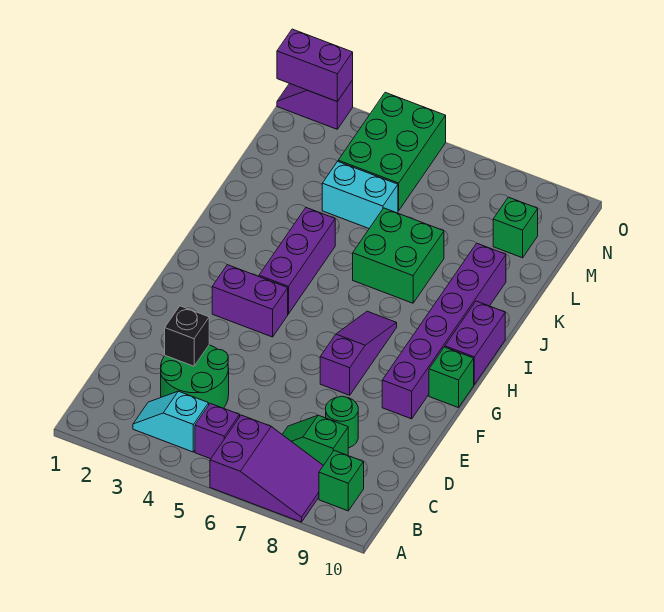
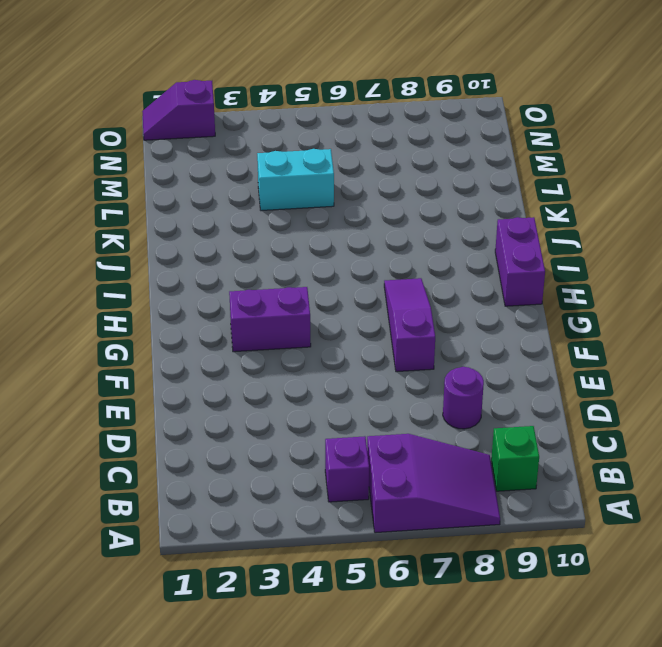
purple 1x1 round brick [443,367,484,429] -> green 1x1 round brick [326,396,358,448]
none -> cyan 1x2 slope [133,391,209,452]
none -> green 2x2 round brick [161,345,229,408]
none -> green 1x2 slope [282,415,348,465]

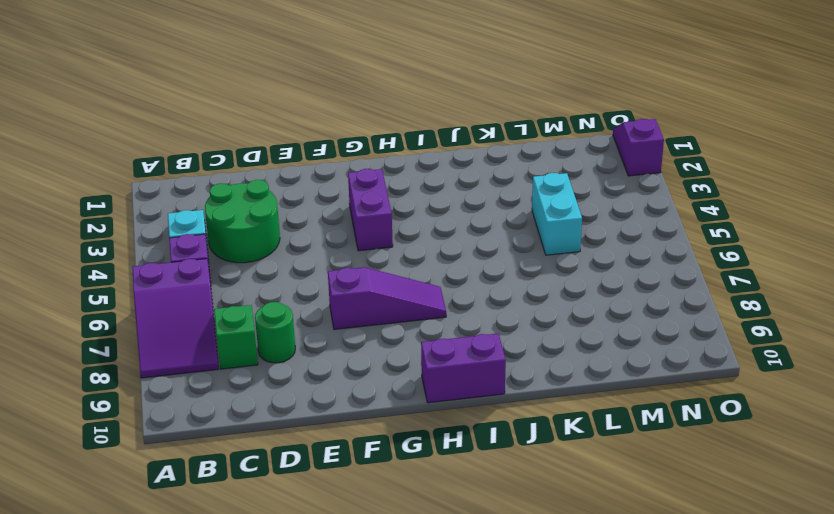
none -> green 1x1 brick [319,450,364,511]
none -> purple 1x6 brick [382,243,506,419]
none -> green 1x1 brick [429,347,474,408]

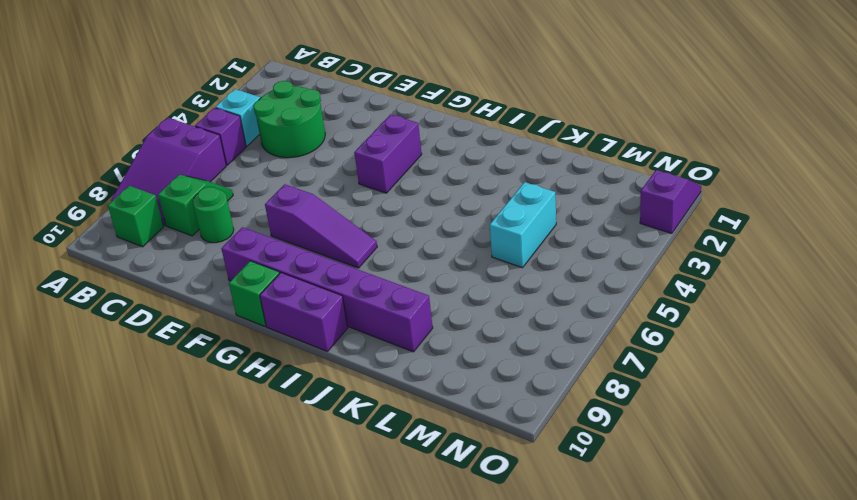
none -> purple 1x3 brick [259,208,335,314]
none -> green 2x2 brick [353,208,444,303]
none -> green 2x3 brick [338,92,446,211]

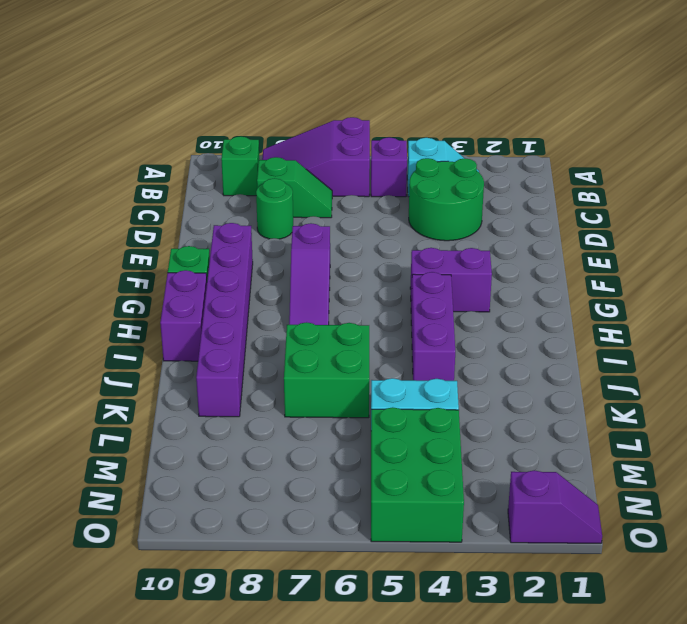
none -> green 1x1 brick [493,197,538,258]
none -> black 1x1 brick [165,306,209,366]
none -> purple 1x2 brick [277,29,353,101]

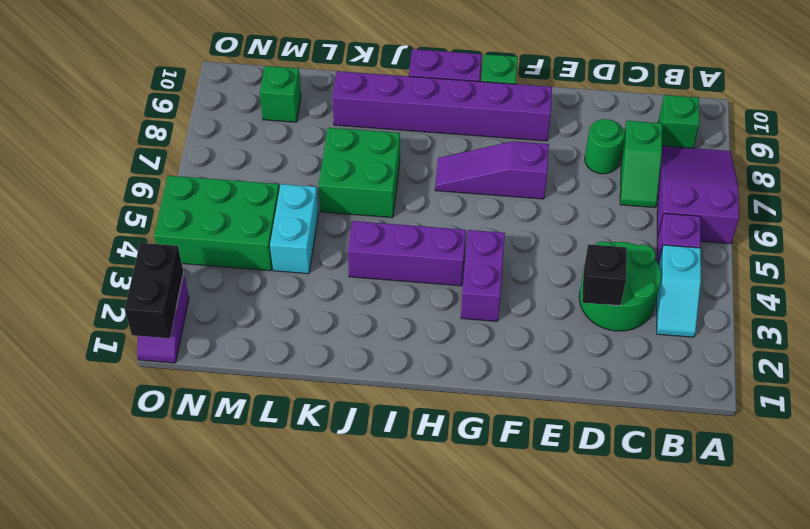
black 1x2 brick [125,243,184,338] -> purple 1x2 brick [277,29,353,101]

